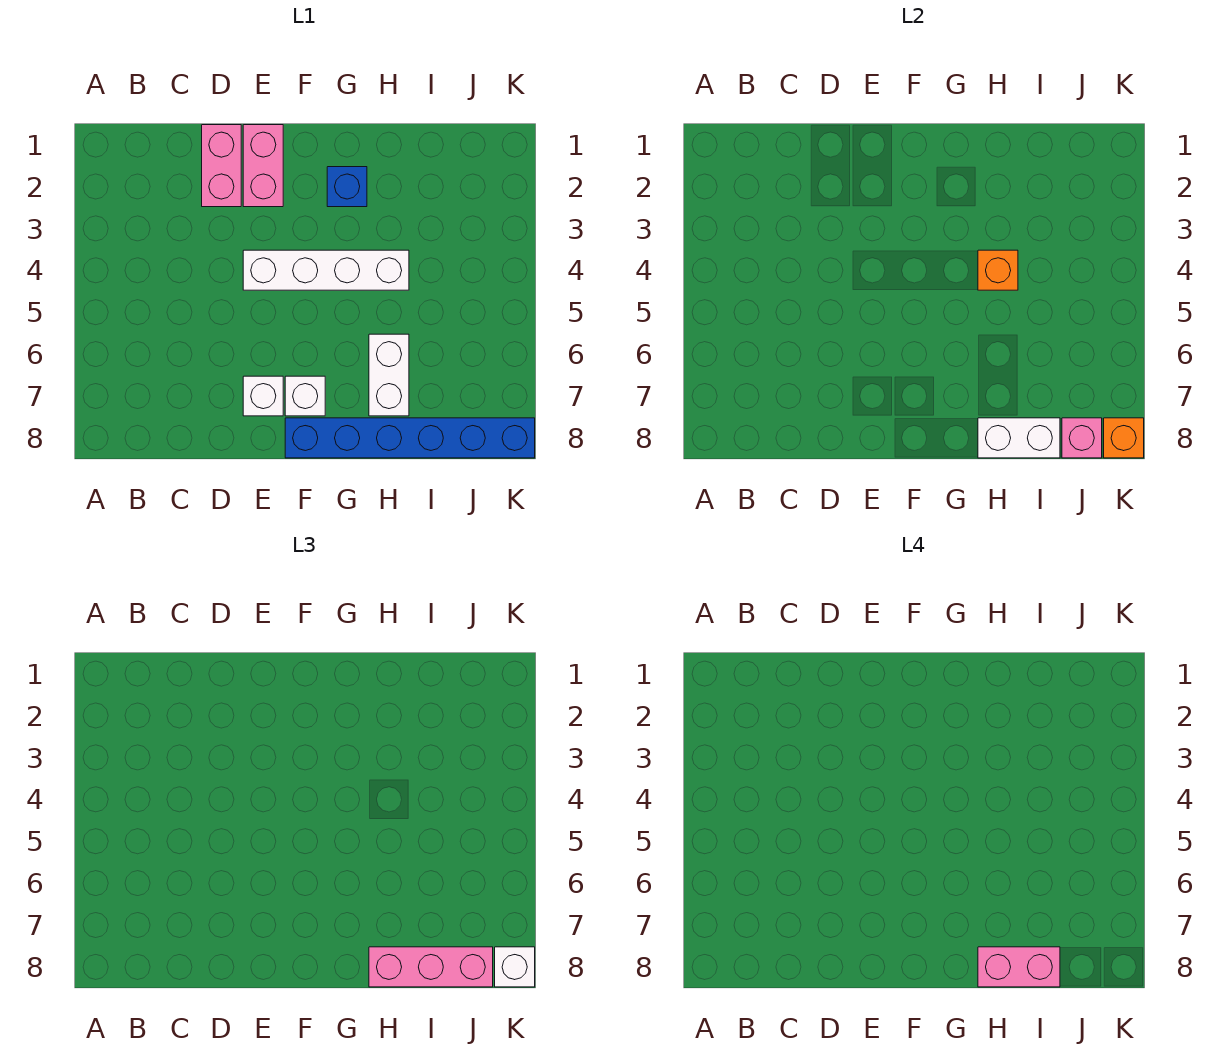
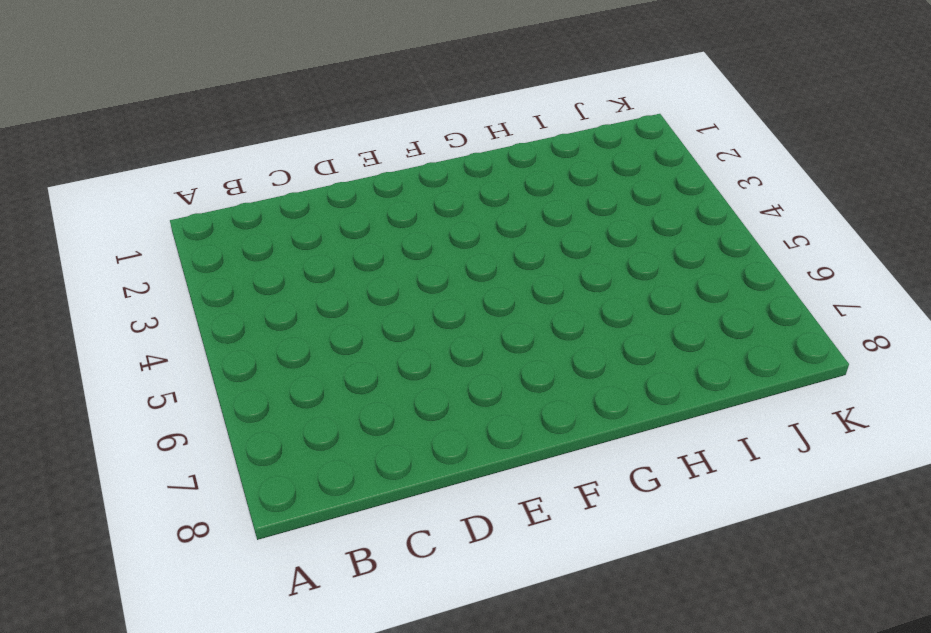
none -> pink 1x2 brick [202,125,241,207]
none -> pink 1x2 brick [243,125,283,207]
none -> white 1x4 brick [243,250,409,290]

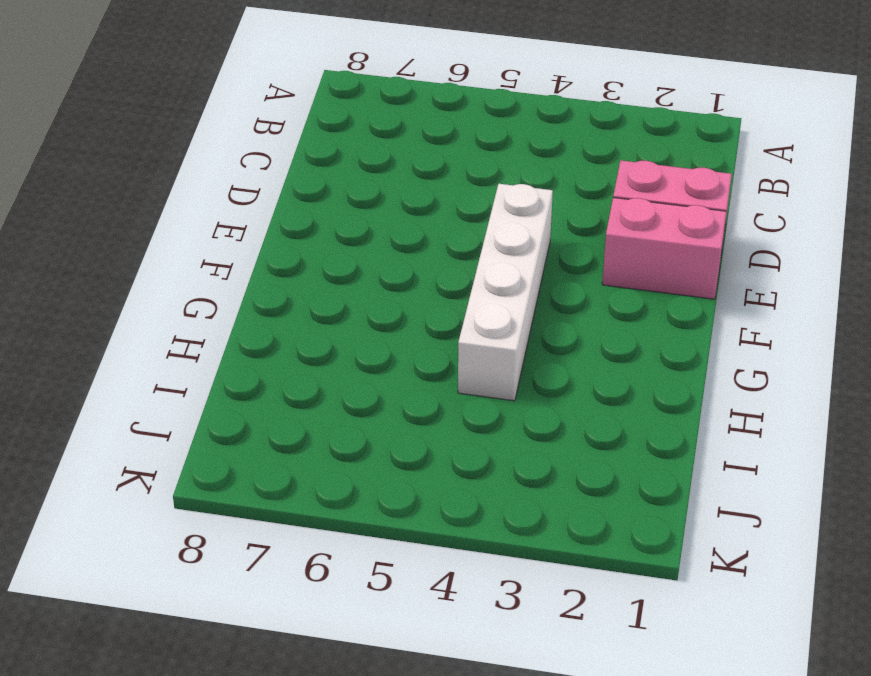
none -> white 1x1 brick [243,376,283,416]
none -> white 1x1 brick [285,376,325,416]
none -> blue 1x6 brick [285,418,535,458]

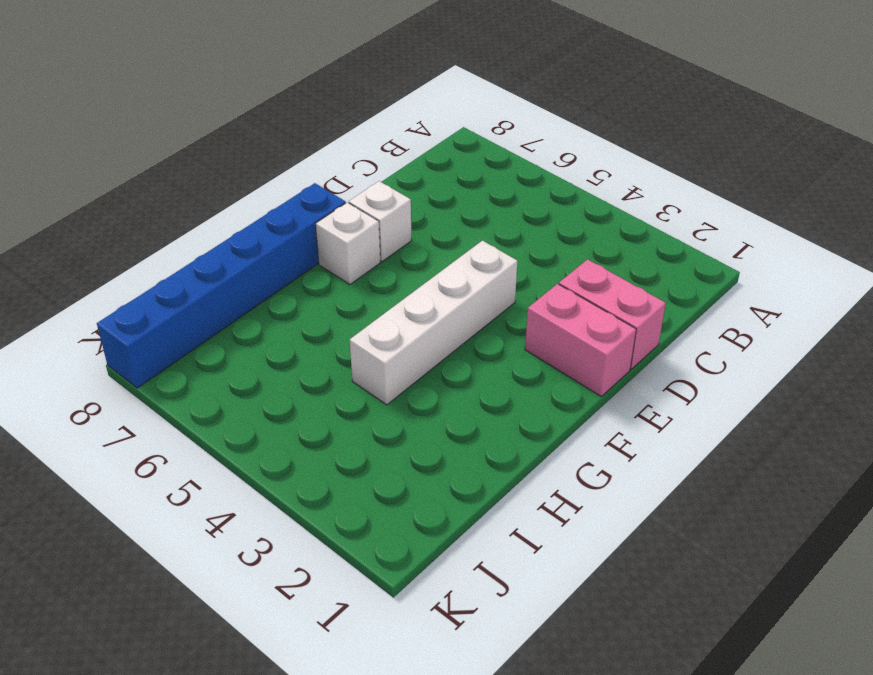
none -> blue 1x1 brick [327,167,367,207]
none -> white 1x2 brick [369,334,409,416]
none -> orange 1x1 brick [978,250,1018,290]

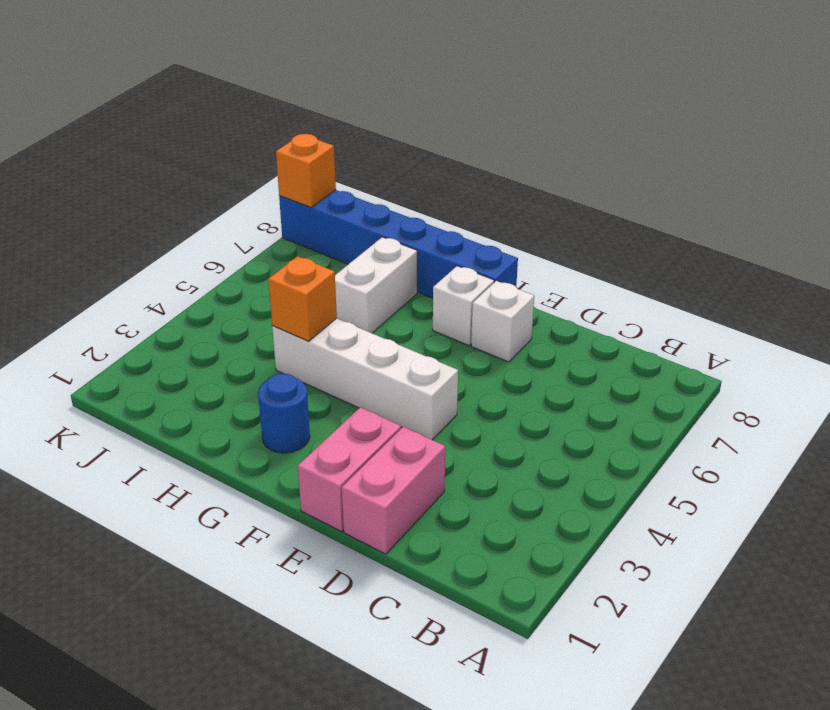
blue 1x1 round brick [258,373,310,453] -> blue 1x1 brick [327,167,367,207]
none -> white 1x2 brick [978,418,1060,458]
none -> pink 1x1 brick [1062,418,1102,458]
none -> pink 1x3 brick [369,947,493,987]

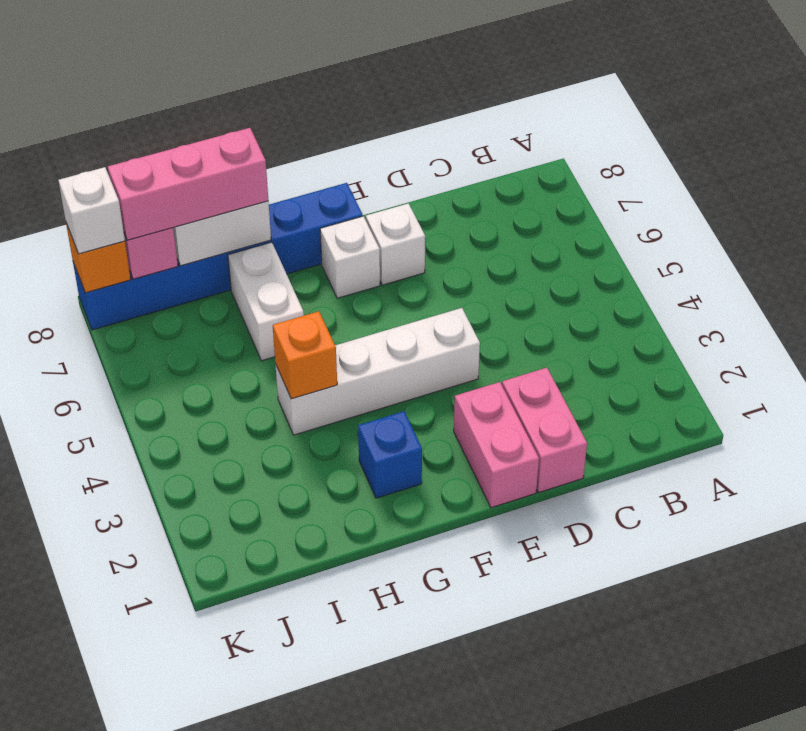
none -> pink 1x2 brick [978,947,1060,987]

